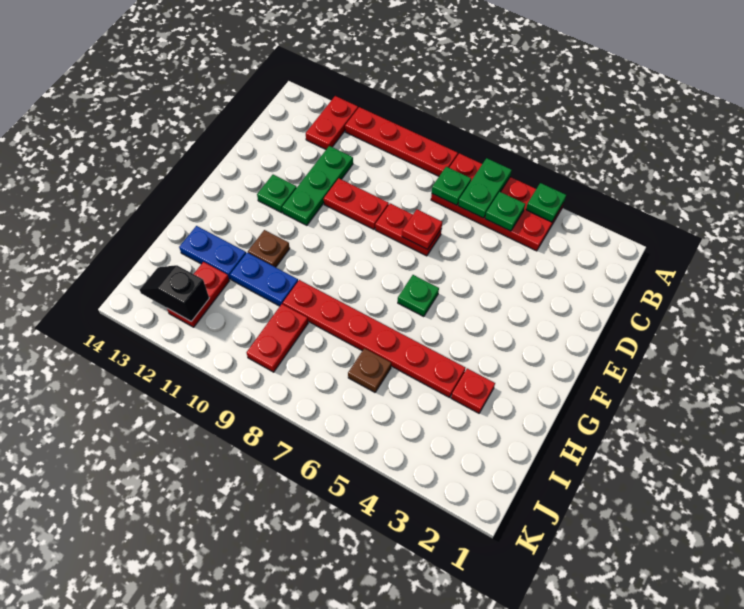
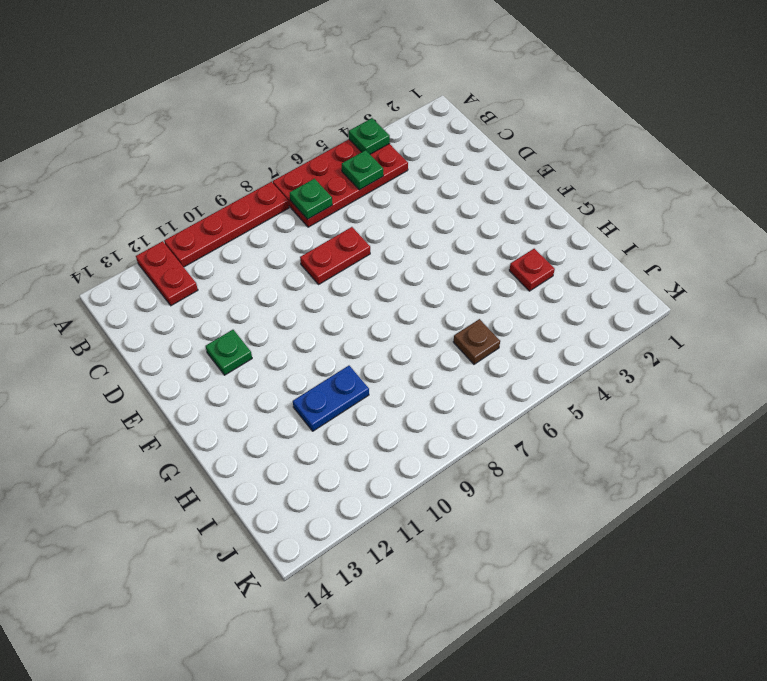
none -> green 1x3 plate [282,146,353,225]
none -> red 1x2 plate [324,178,389,229]
none -> green 1x1 plate [398,275,439,317]

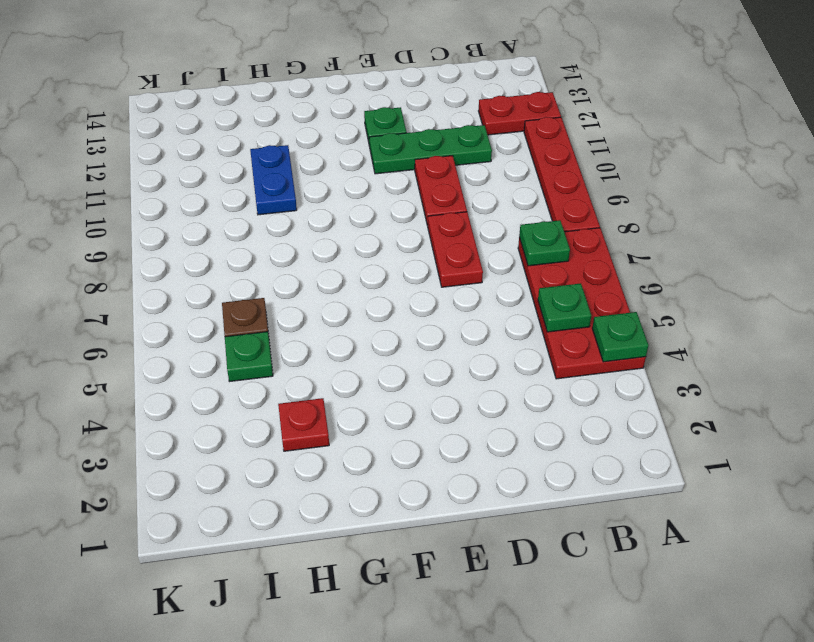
green 1x1 plate [225,332,273,382] -> green 1x1 plate moved to [398,275,439,317]
none -> brown 1x1 plate [248,230,290,267]
none -> red 1x6 plate [283,280,465,398]
none -> blue 1x2 plate [179,226,246,279]

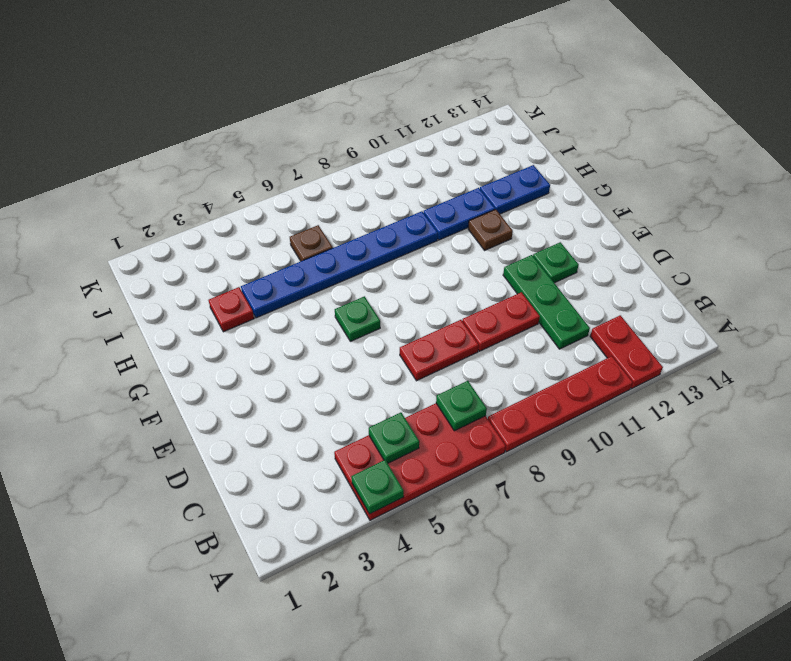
blue 1x6 plate [241,211,438,318] -> red 1x6 plate [283,280,465,398]
none -> red 1x2 plate [247,304,308,372]
none -> red 1x2 plate [167,262,229,327]
none -> green 1x2 plate [458,158,512,218]

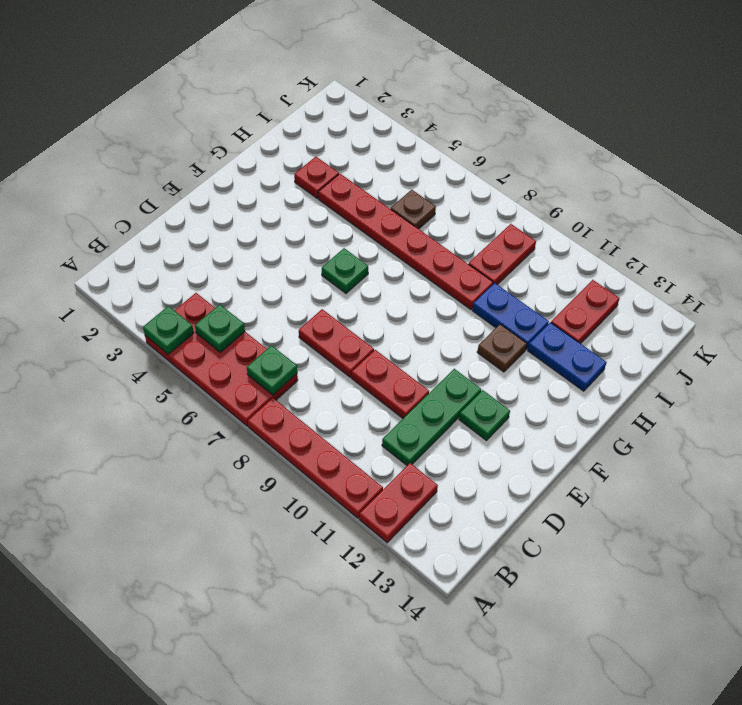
none -> green 1x2 plate [458,158,512,218]
none -> red 1x1 plate [402,209,442,250]
none -> black 1x2 slope [140,265,209,322]

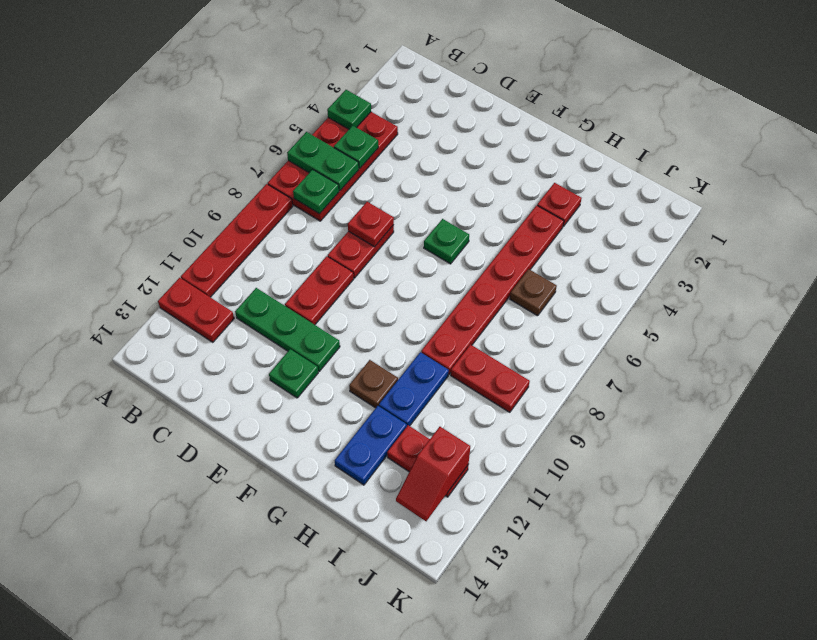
red 1x2 slope [396,427,470,521] -> black 1x2 slope [140,265,209,322]

